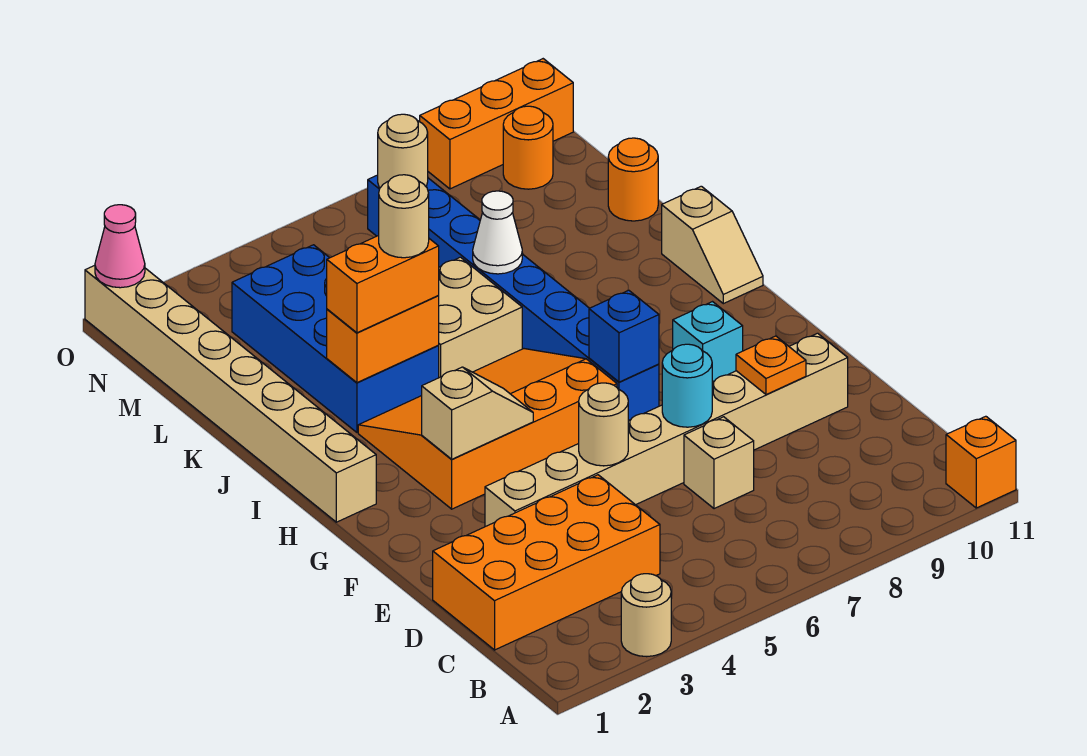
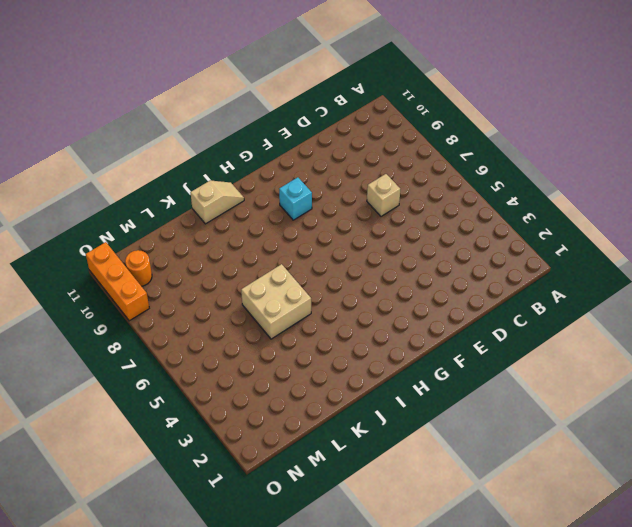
none -> tan 1x1 round brick [621,574,671,657]
none -> orange 1x1 brick [946,416,1016,508]
none -> orange 2x4 brick [433,475,660,650]

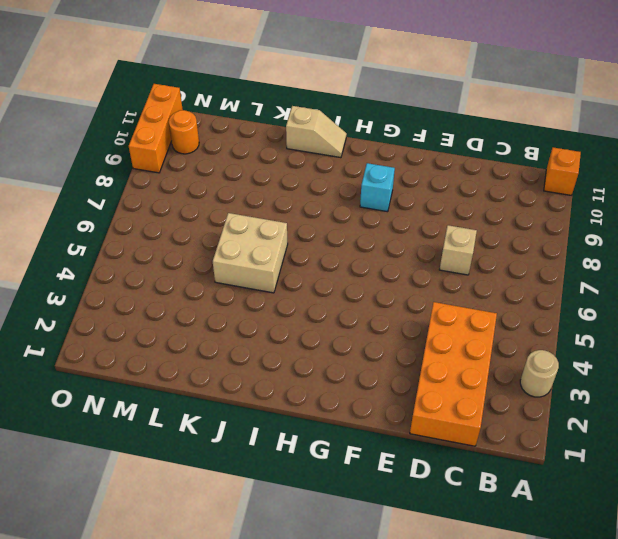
none -> tan 1x8 brick [485,333,848,527]
none -> orange 3x4 slope [358,349,617,509]
none -> blue 1x8 brick [368,175,659,421]

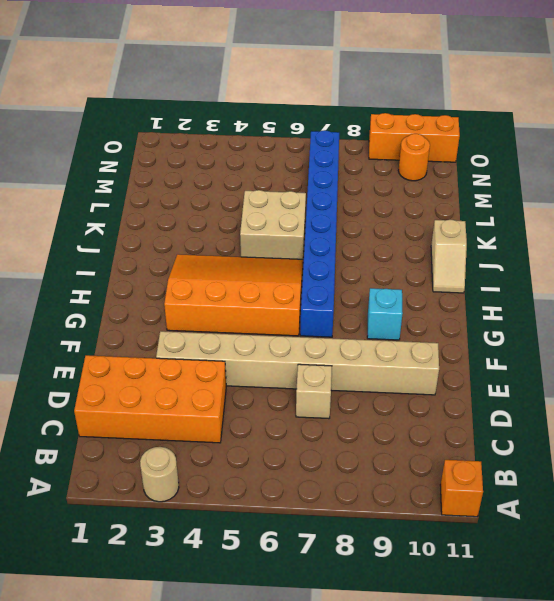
none -> tan 1x8 brick [85,265,376,522]
none -> blue 2x4 brick [232,245,439,432]
none -> orange 1x1 round brick [608,138,658,221]

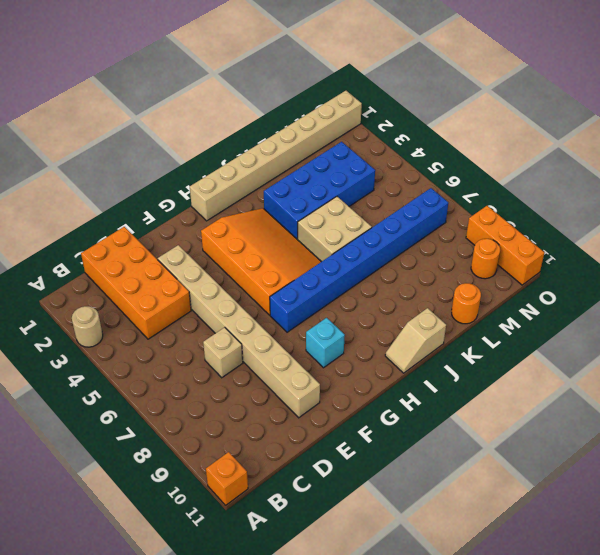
none -> tan 1x1 round brick [579,383,628,466]
none -> cyan 1x1 round brick [662,344,712,427]
none -> orange 1x1 plate [736,336,806,395]

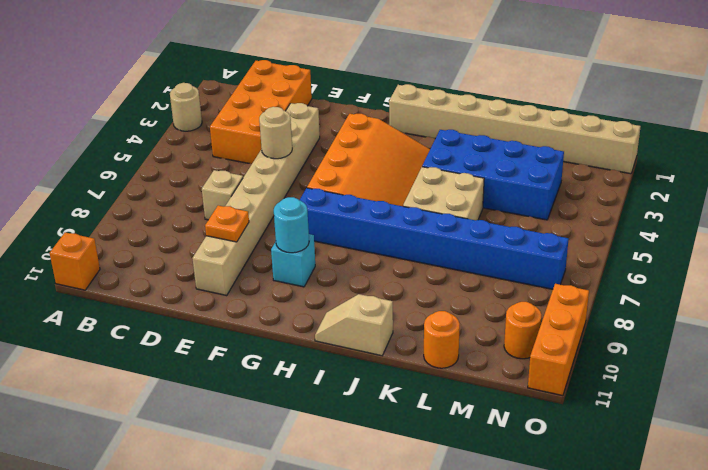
cyan 1x1 round brick [274,197,309,253] -> cyan 1x1 round brick moved to [662,344,712,427]
none -> tan 1x2 slope [422,367,533,459]
none -> blue 1x1 brick [589,290,659,382]
none -> orange 1x2 brick [327,296,439,383]

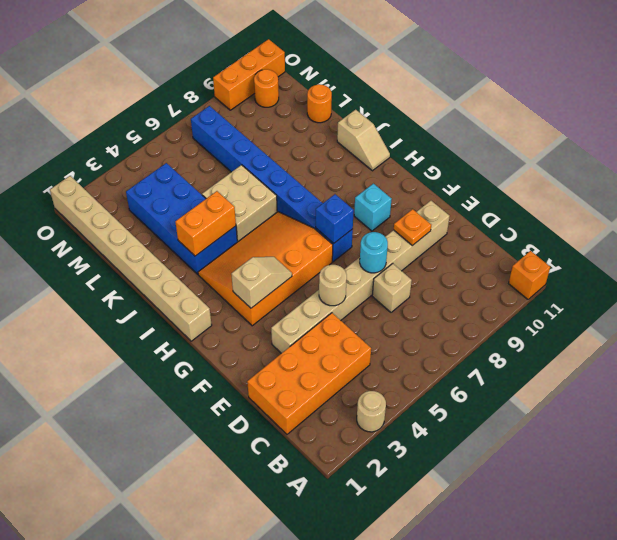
none -> white 1x1 cone [473,191,522,274]
none -> tan 1x1 round brick [378,114,428,188]
none -> pink 1x1 cone [95,205,145,288]

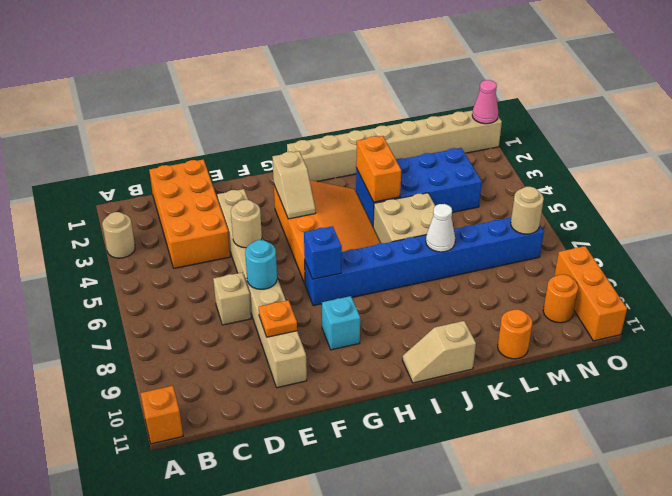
none -> orange 1x2 brick [327,235,439,333]
none -> tan 1x1 round brick [379,175,429,258]

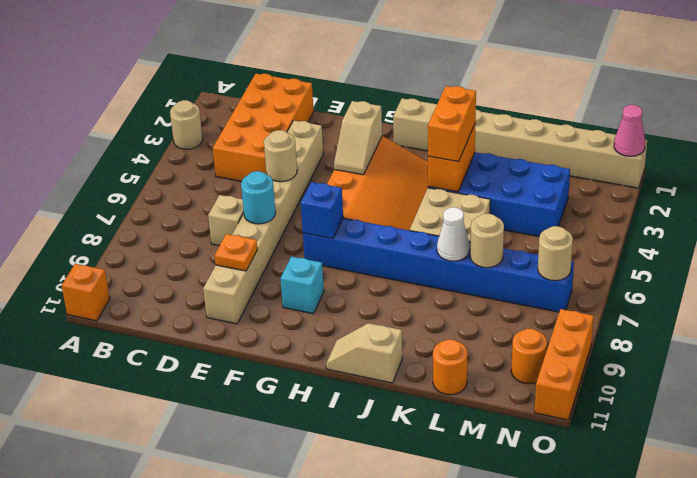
tan 1x1 round brick [470,214,504,268] -> tan 1x1 round brick moved to [379,175,429,258]

